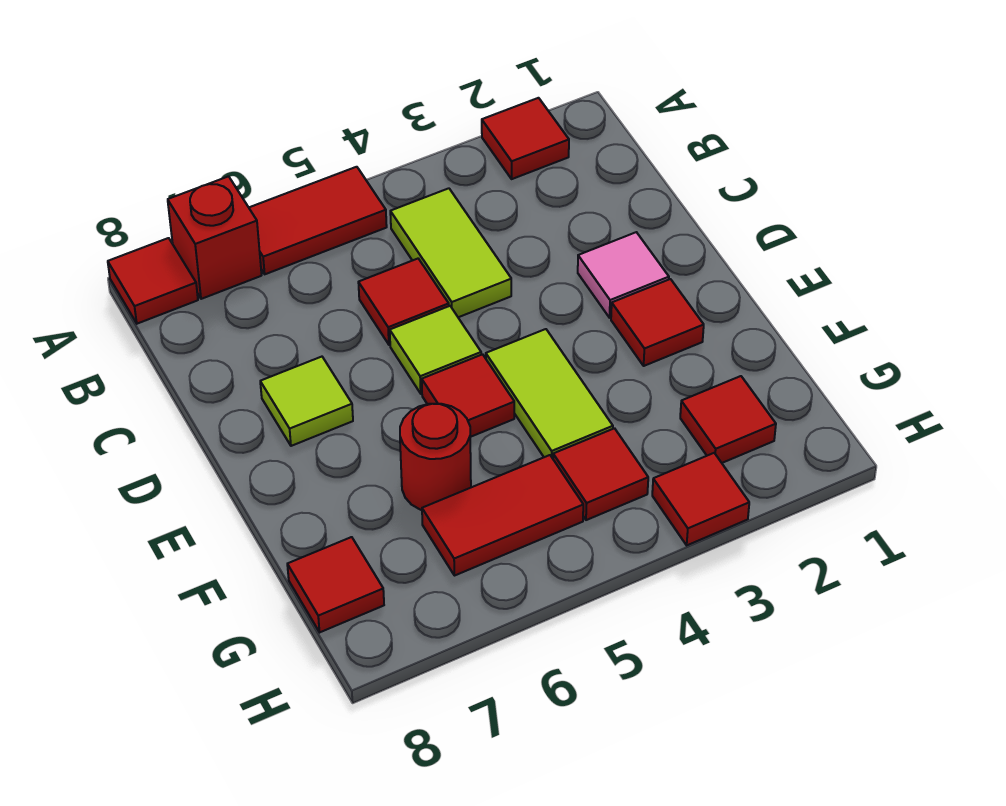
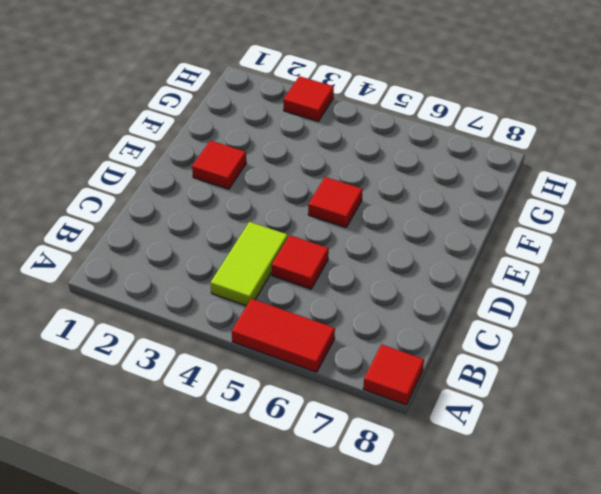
none -> red 1x1 tile [482,98,569,179]
none -> red 1x1 brick [168,176,262,299]
none -> pink 1x1 tile [578,232,669,318]

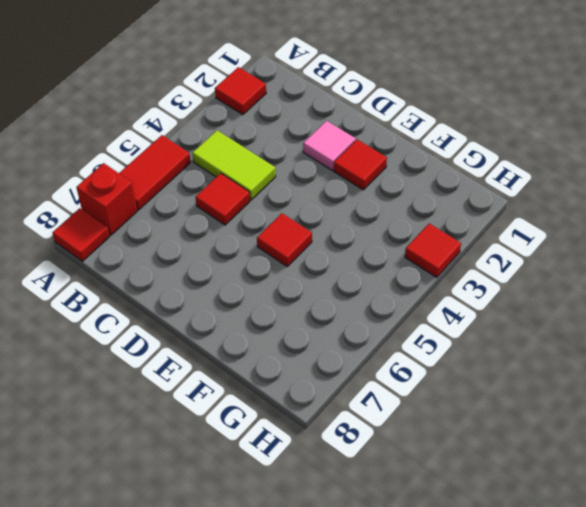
none -> lime 1x1 tile [390,306,481,394]
none -> lime 1x1 tile [260,357,353,446]
none -> lime 1x2 tile [486,329,613,458]

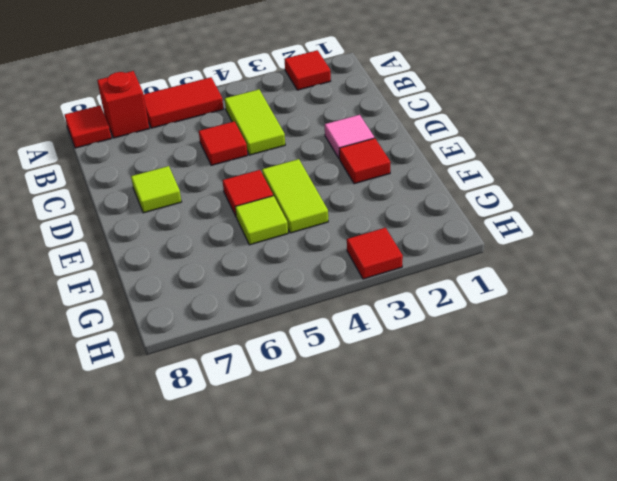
lime 1x1 tile [235,196,288,245] -> lime 1x1 tile moved to [390,306,481,394]
none -> red 1x1 round brick [400,404,471,510]
none -> red 1x1 tile [680,376,776,463]
none -> red 1x1 tile [553,428,648,520]

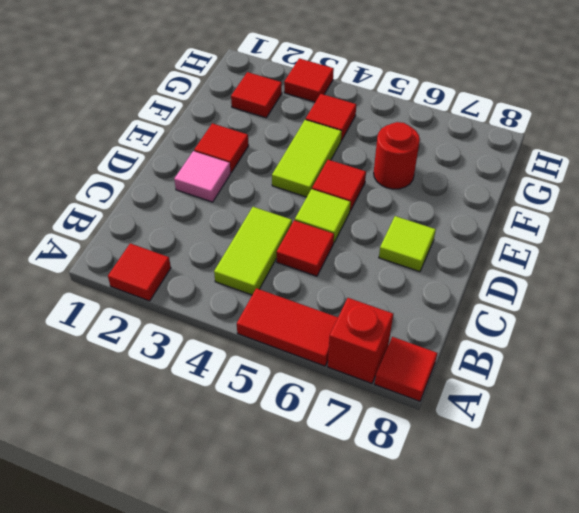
none -> red 1x2 tile [422,455,583,576]
none -> red 1x1 tile [287,537,384,632]

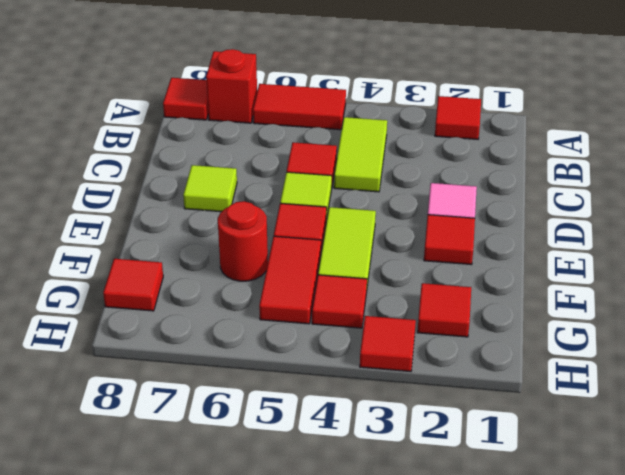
red 1x2 tile [259,236,321,324] -> red 1x2 tile turned to [422,455,583,576]

